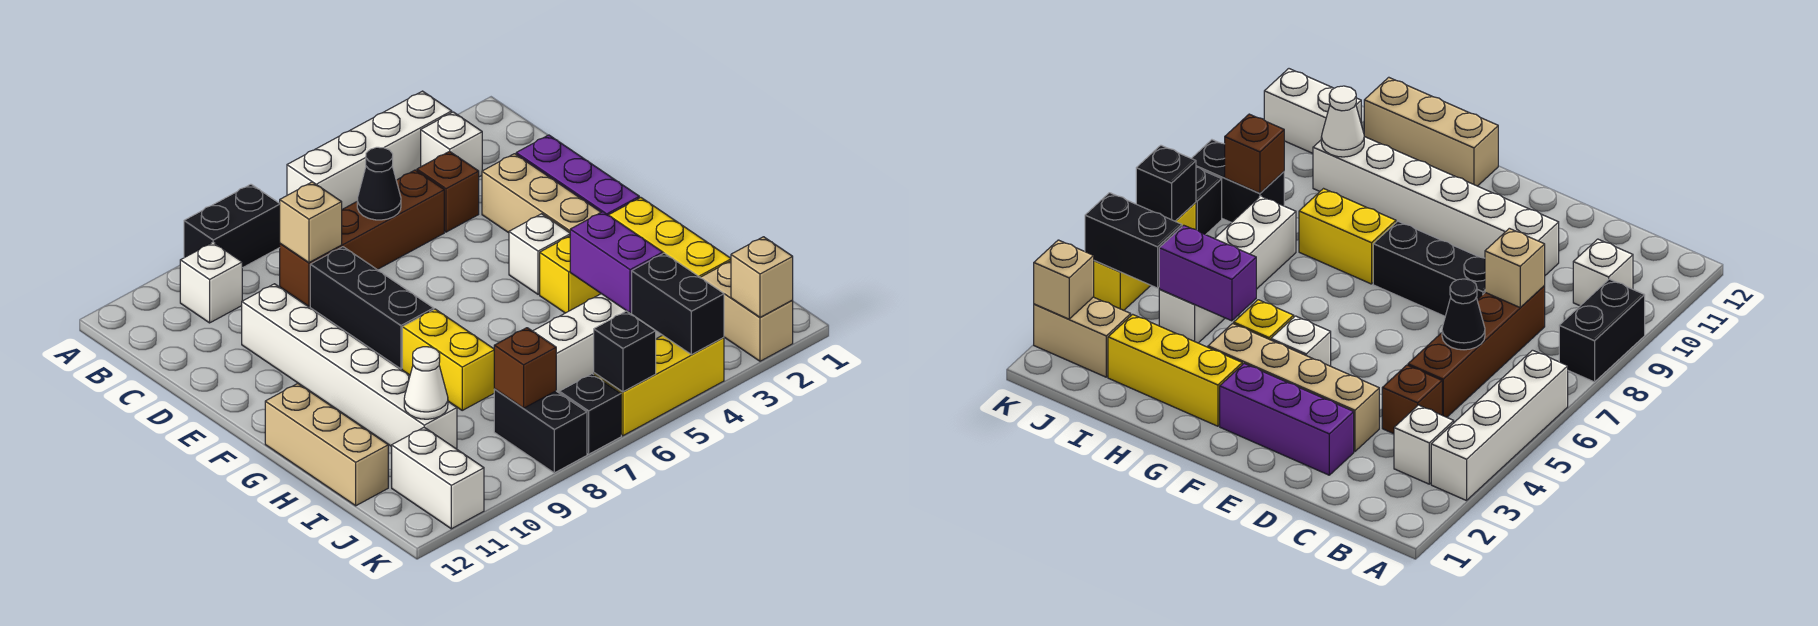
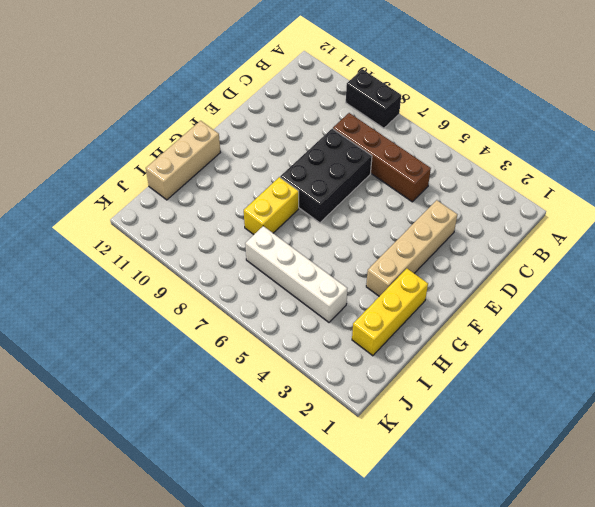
black 2x3 brick [280,129,372,223] -> black 1x3 brick [310,247,434,369]
none -> white 1x4 brick [287,91,452,209]
none -> white 1x1 brick [421,112,482,177]
none -> white 1x1 brick [180,242,242,323]

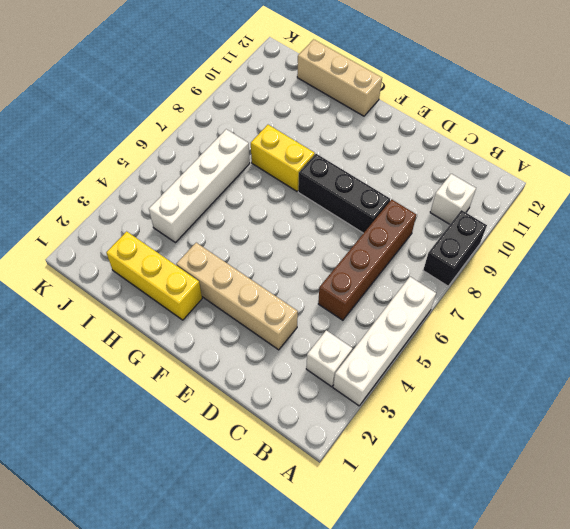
none -> brown 1x1 brick [417,151,479,232]
none -> purple 1x3 brick [516,135,639,215]
none -> white 1x6 brick [242,284,457,449]

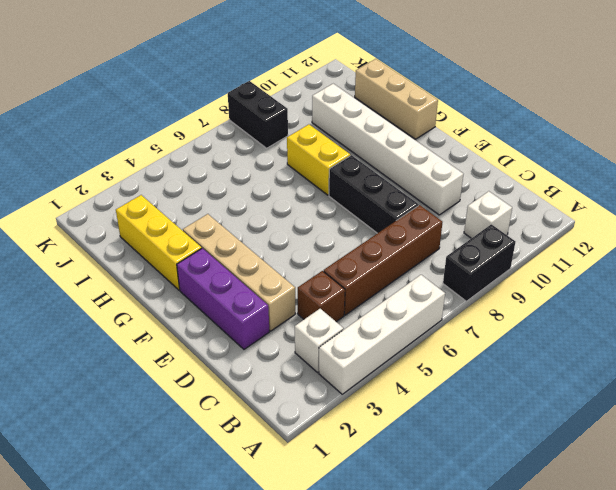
none -> white 1x1 brick [509,214,570,294]
none -> yellow 1x1 brick [540,236,601,313]
none -> white 1x4 brick [533,294,662,393]

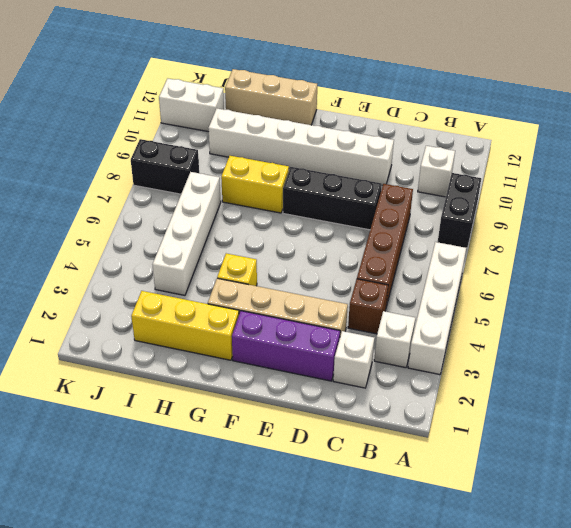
white 1x1 brick [333,331,374,388] -> white 1x1 brick moved to [509,214,570,294]
none -> tan 1x2 brick [700,261,793,361]
none -> yellow 1x3 brick [594,335,724,436]
none -> black 1x1 brick [559,374,621,454]

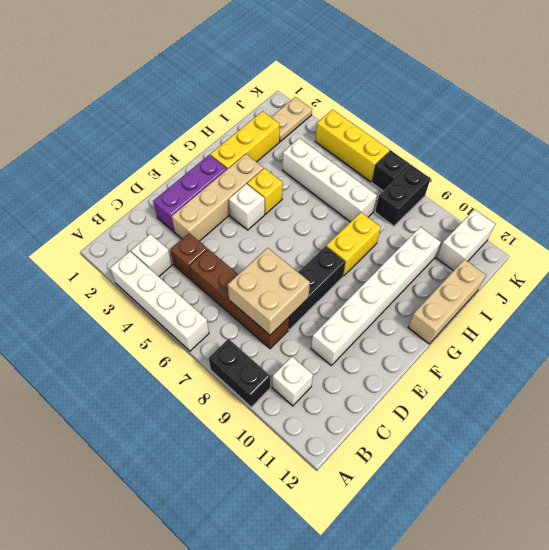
tan 2x2 brick [228,248,310,335] -> tan 1x1 brick [280,182,342,263]
tan 1x2 plate [271,97,312,141] -> tan 1x2 brick [700,261,793,361]
none -> black 1x1 cone [357,147,401,220]
none -> purple 1x2 brick [570,212,663,313]
none -> white 1x1 cone [404,347,448,419]

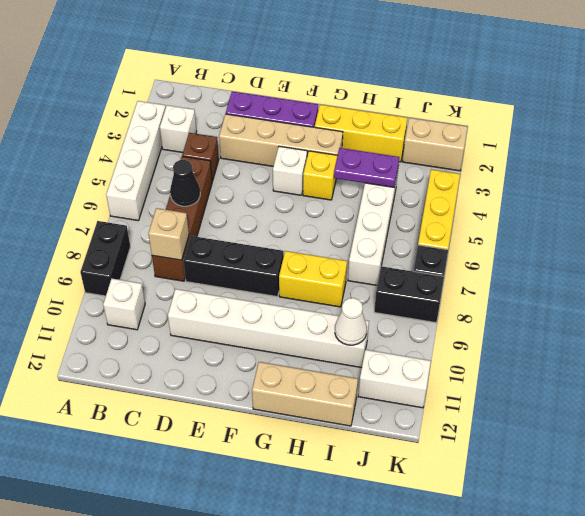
purple 1x2 plate [334,148,399,187] -> purple 1x2 brick [570,212,663,313]
none -> black 1x2 brick [632,253,724,355]
none -> brown 1x1 brick [494,328,556,408]
none -> tan 1x1 brick [731,237,793,318]

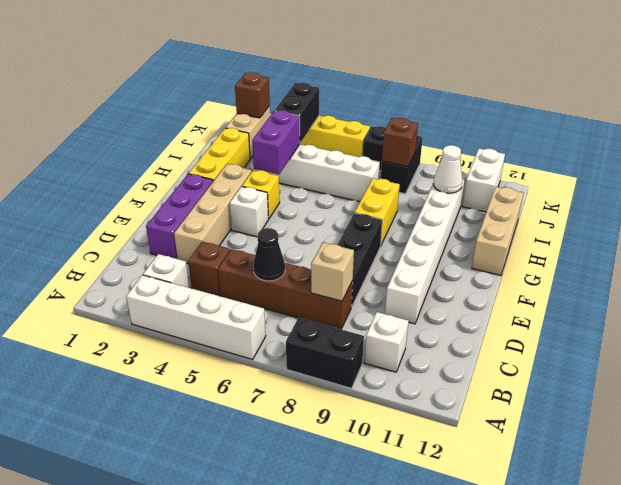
brown 1x1 brick [235,72,270,118] -> tan 1x1 brick [731,237,793,318]
none -> black 1x1 brick [594,311,656,392]

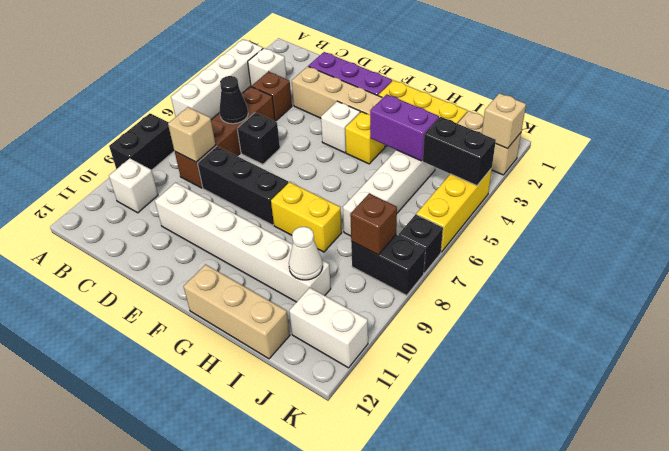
black 1x1 brick [237,113,280,164] -> black 1x1 brick moved to [594,311,656,392]

